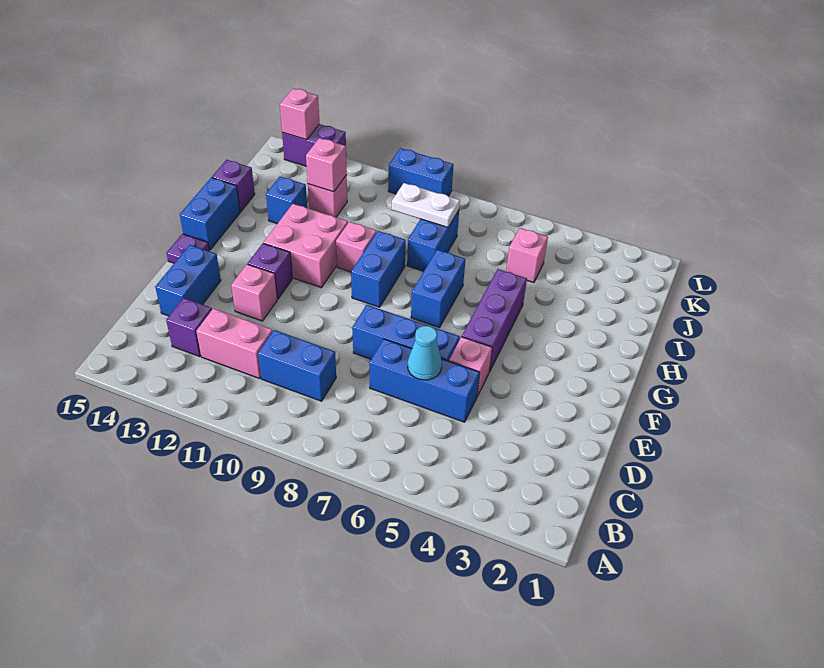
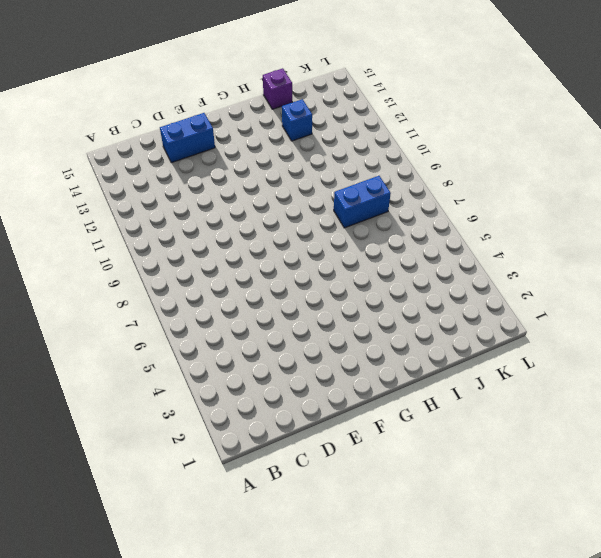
none -> blue 1x2 brick [258,330,336,401]
none -> pink 1x2 brick [196,308,273,379]
none -> purple 1x1 brick [166,298,212,357]

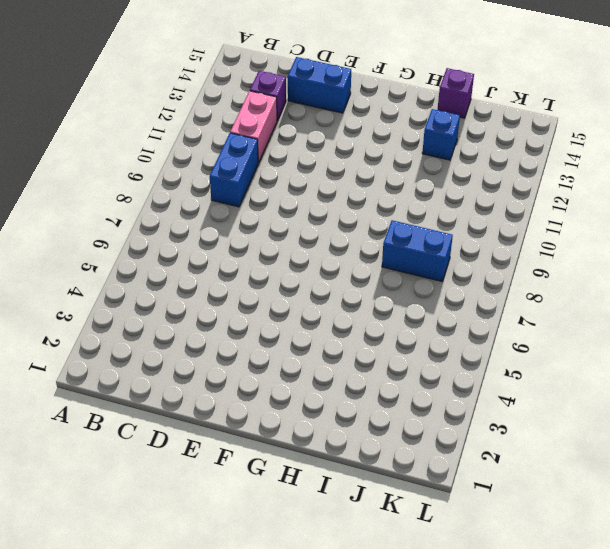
none -> blue 1x3 brick [370,339,480,422]
none -> pink 1x1 brick [449,337,492,396]
none -> blue 1x3 brick [353,305,460,361]

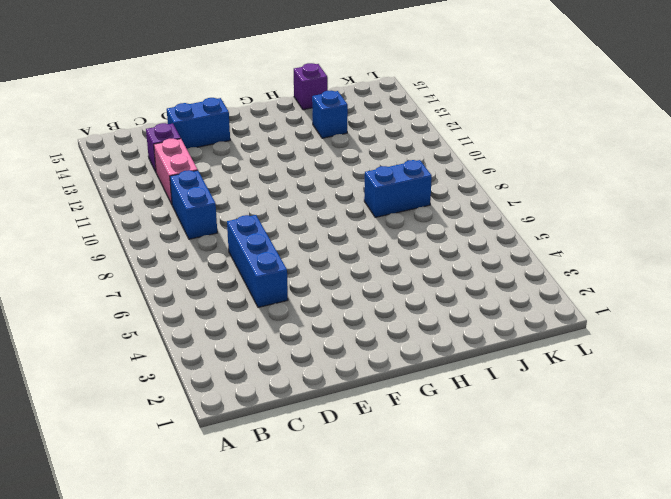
none -> pink 1x1 brick [449,337,492,396]
none -> blue 1x3 brick [353,305,460,361]
none -> pink 1x1 brick [231,264,277,321]

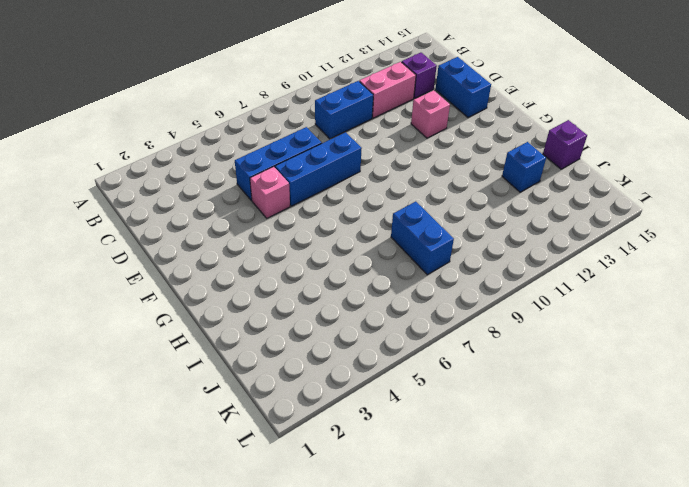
none -> purple 1x3 brick [462,269,527,372]
none -> purple 1x1 brick [248,243,292,299]
none -> purple 1x1 plate [167,234,209,263]

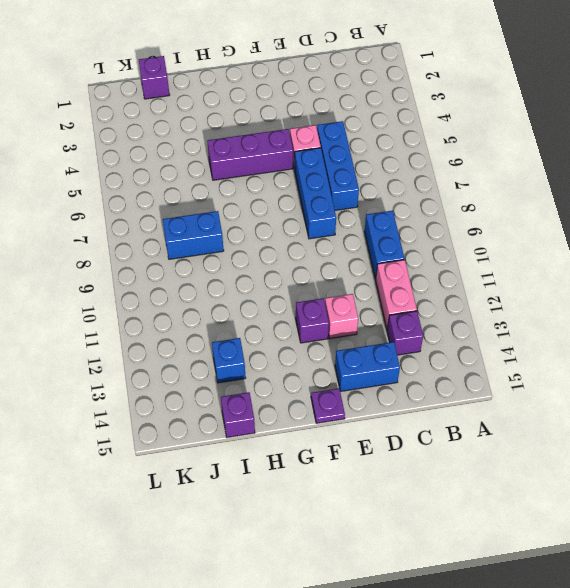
purple 1x1 brick [139,56,170,99] -> none
none -> blue 1x2 brick [411,250,465,328]
none -> blue 1x2 brick [351,231,406,307]
none -> pink 2x2 brick [264,204,348,288]

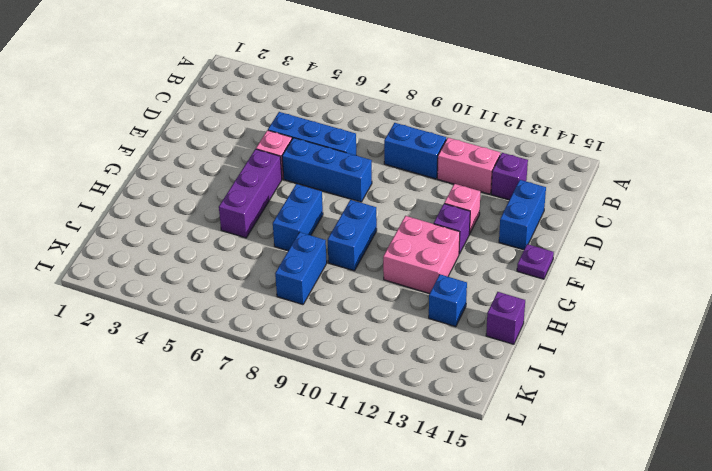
none -> blue 1x2 brick [180,178,240,250]
none -> pink 1x1 brick [336,222,377,272]
none -> pink 1x1 brick [506,228,548,283]

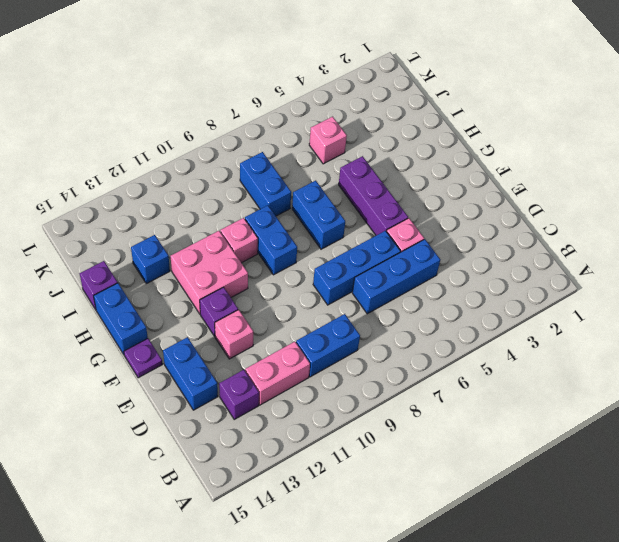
none -> pink 1x1 brick [308,175,347,217]
none -> blue 1x2 brick [388,148,454,196]
none -> purple 1x2 brick [282,124,346,166]

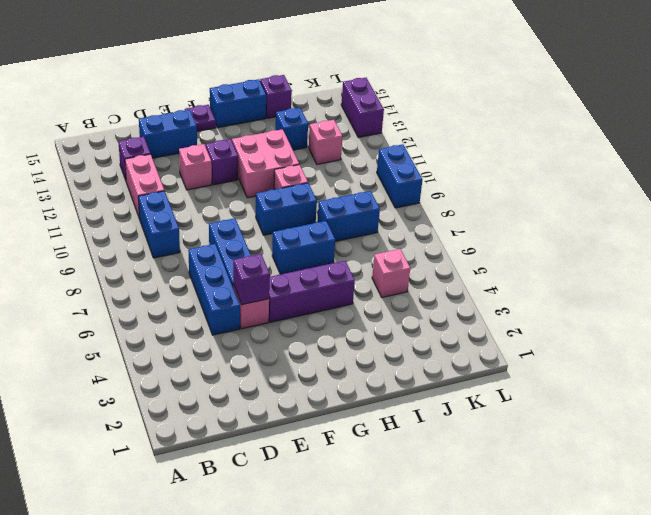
purple 1x1 brick [233,254,270,305] -> none
none -> cyan 1x1 cone [408,326,442,380]
none -> white 1x2 plate [392,183,460,227]
none -> pink 1x1 brick [306,138,347,192]

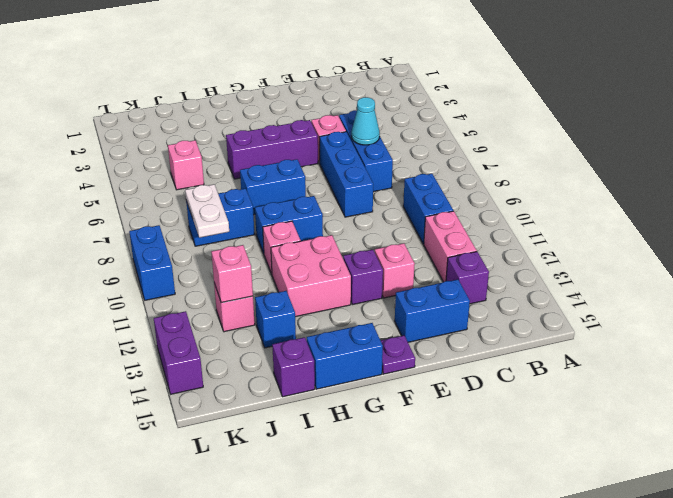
none -> pink 1x1 brick [280,88,319,140]

